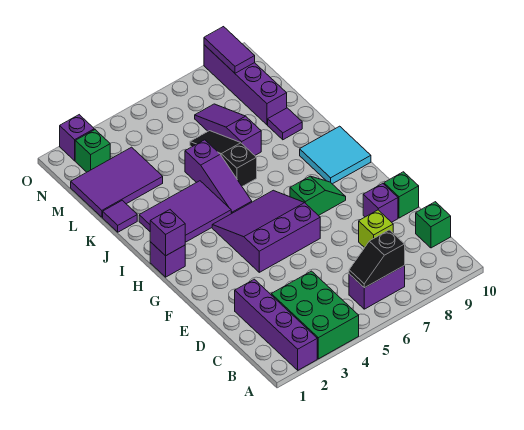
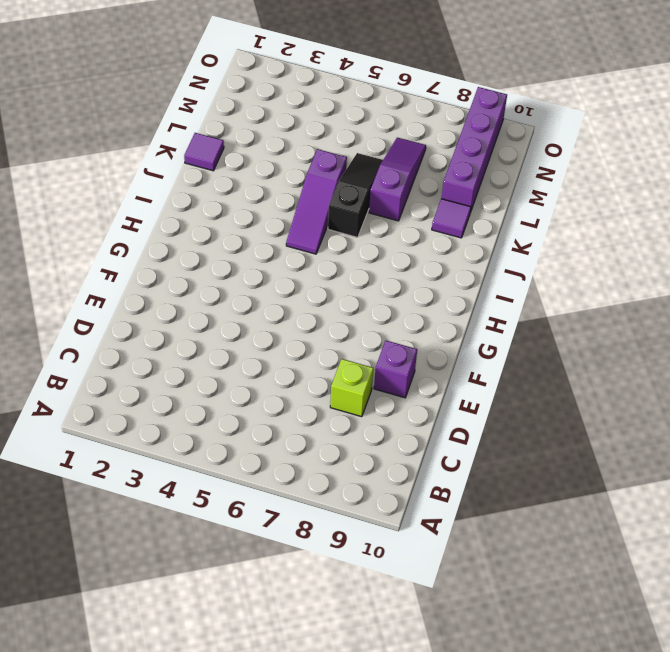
none -> purple 1x4 brick [235,279,317,370]
none -> green 2x3 brick [271,271,359,359]
none -> purple 1x2 brick [349,266,405,309]

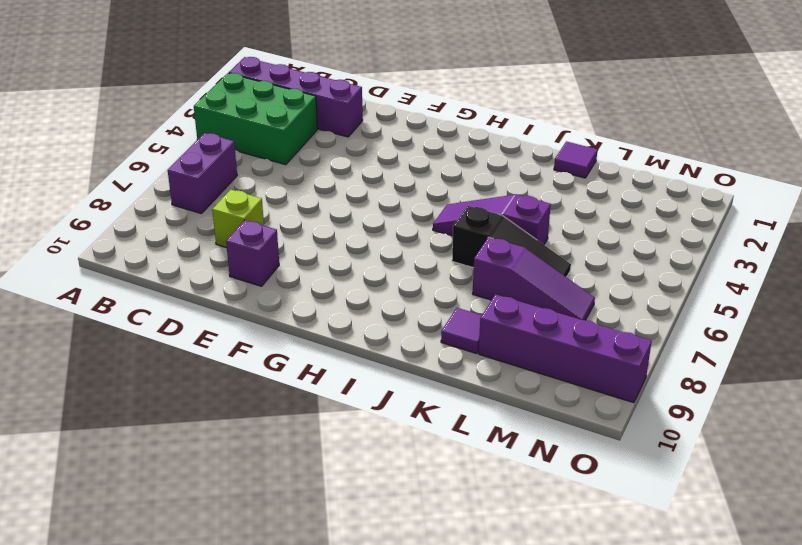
none -> green 1x1 brick [416,202,451,248]
none -> green 1x1 brick [384,172,419,218]
none -> purple 3x3 slope [212,190,320,272]

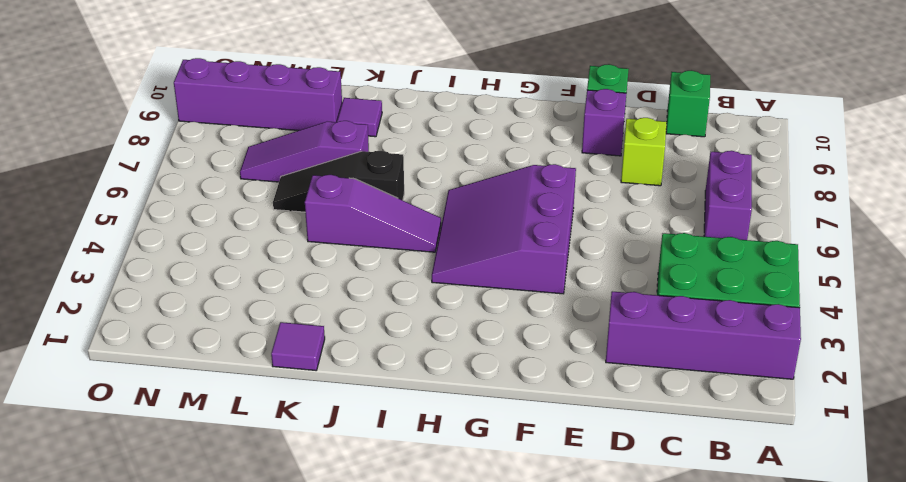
none -> green 1x2 slope [290,176,346,216]
none -> purple 1x1 brick [150,242,185,277]
none -> cyan 2x2 tile [300,126,371,184]

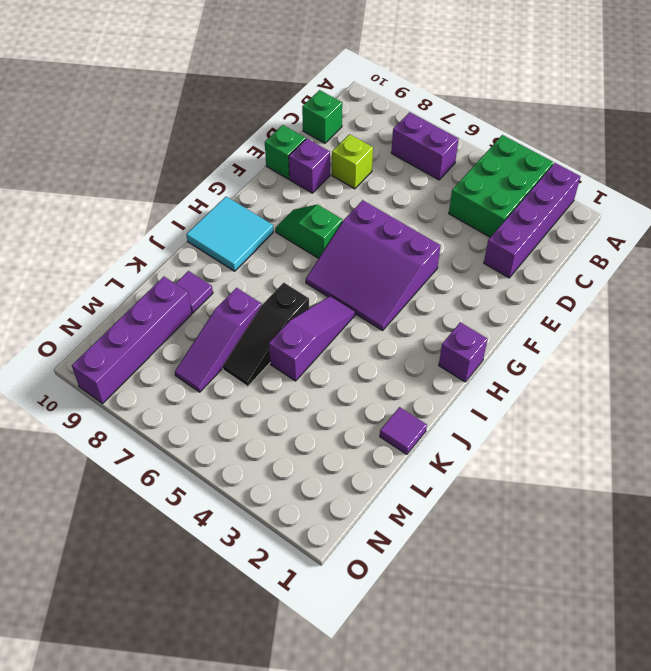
none -> purple 2x3 tile [139,181,231,242]
none -> purple 2x3 tile [71,147,163,217]
none -> green 1x1 brick [75,130,110,172]

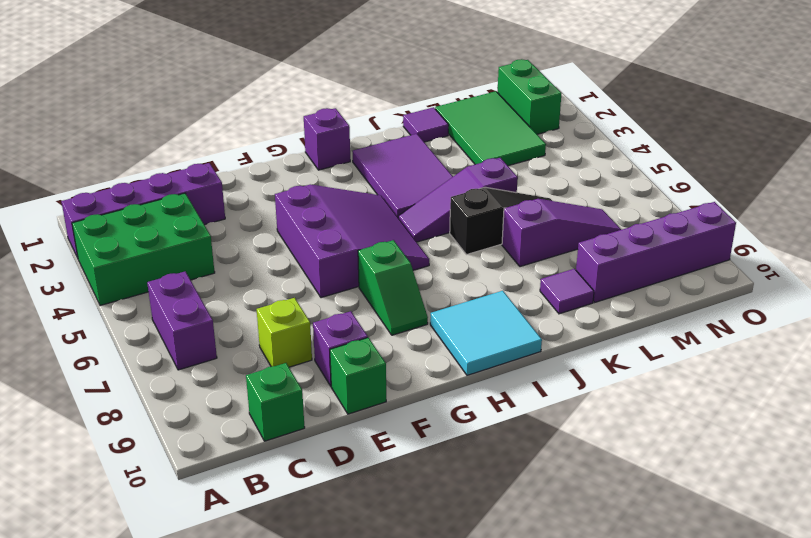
green 2x3 tile [435,91,546,166] -> purple 2x3 tile [71,147,163,217]
green 1x2 brick [497,59,562,134] -> green 1x1 brick [75,130,110,172]
none -> purple 1x1 brick [60,115,94,161]
none -> black 1x2 slope [349,230,405,288]
none -> purple 1x1 brick [150,210,185,256]

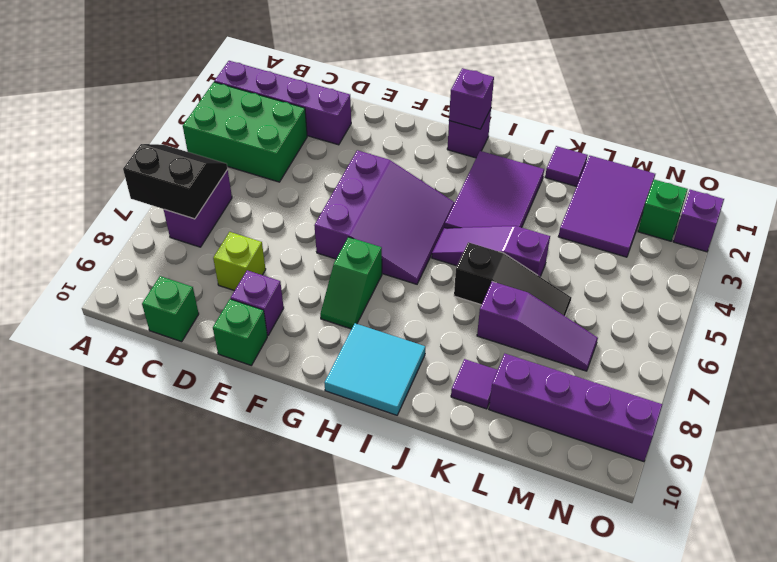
black 2x2 slope [123,144,227,219] -> black 1x2 slope [349,230,405,288]
none -> purple 1x2 tile [204,27,255,73]

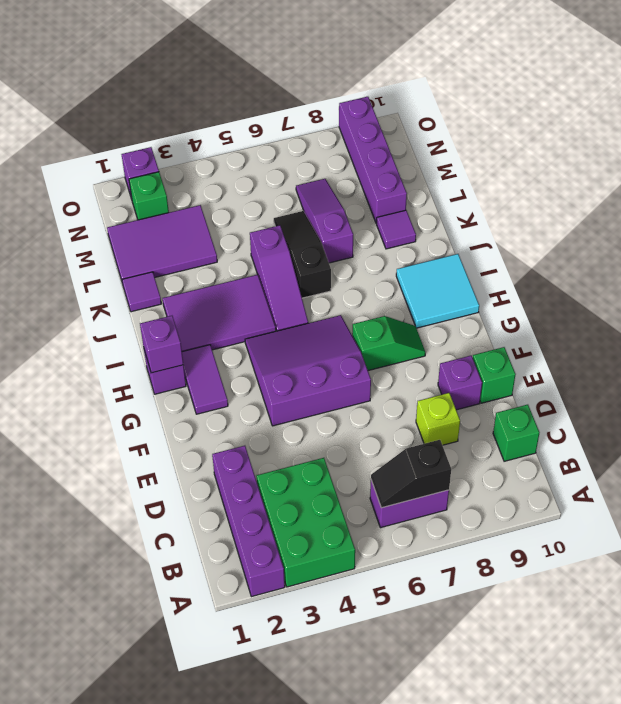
purple 1x2 tile [182,345,228,414] -> purple 1x2 tile moved to [204,27,255,73]

